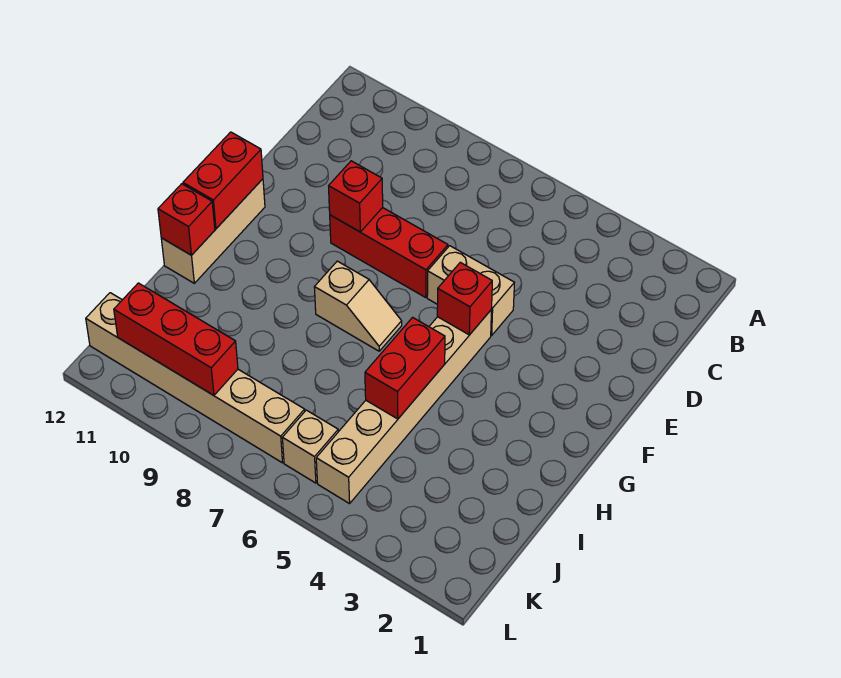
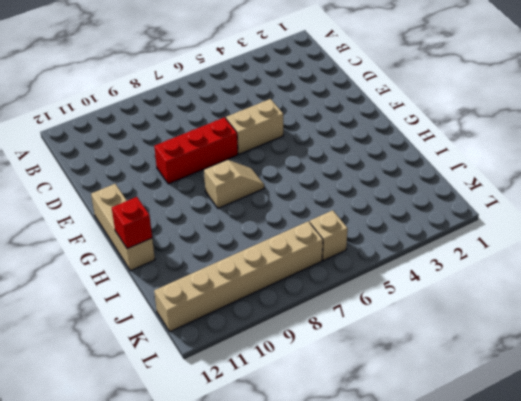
none -> tan 1x6 brick [316,310,492,504]
none -> red 1x1 brick [329,161,383,232]
none -> red 1x1 brick [437,262,492,335]

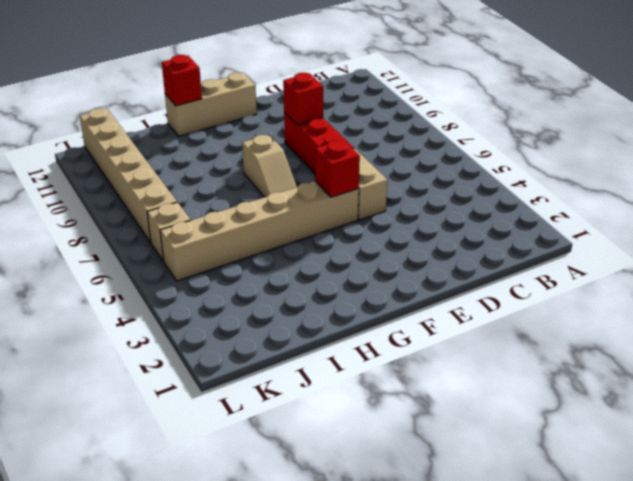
none -> red 1x2 brick [183,132,263,229]
none -> red 1x2 brick [365,317,445,419]
none -> red 1x3 brick [114,283,238,395]

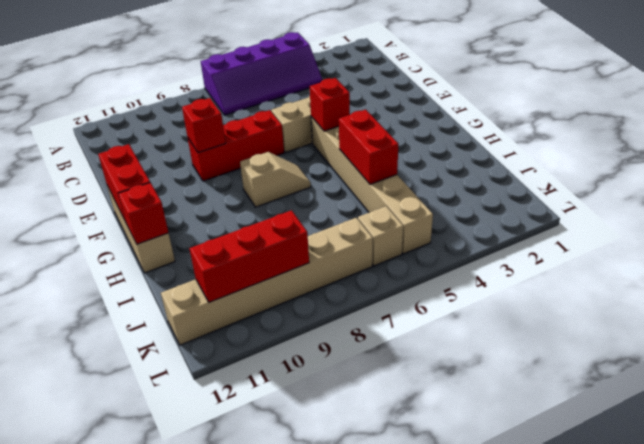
purple 2x4 slope [201,32,322,115] -> none

